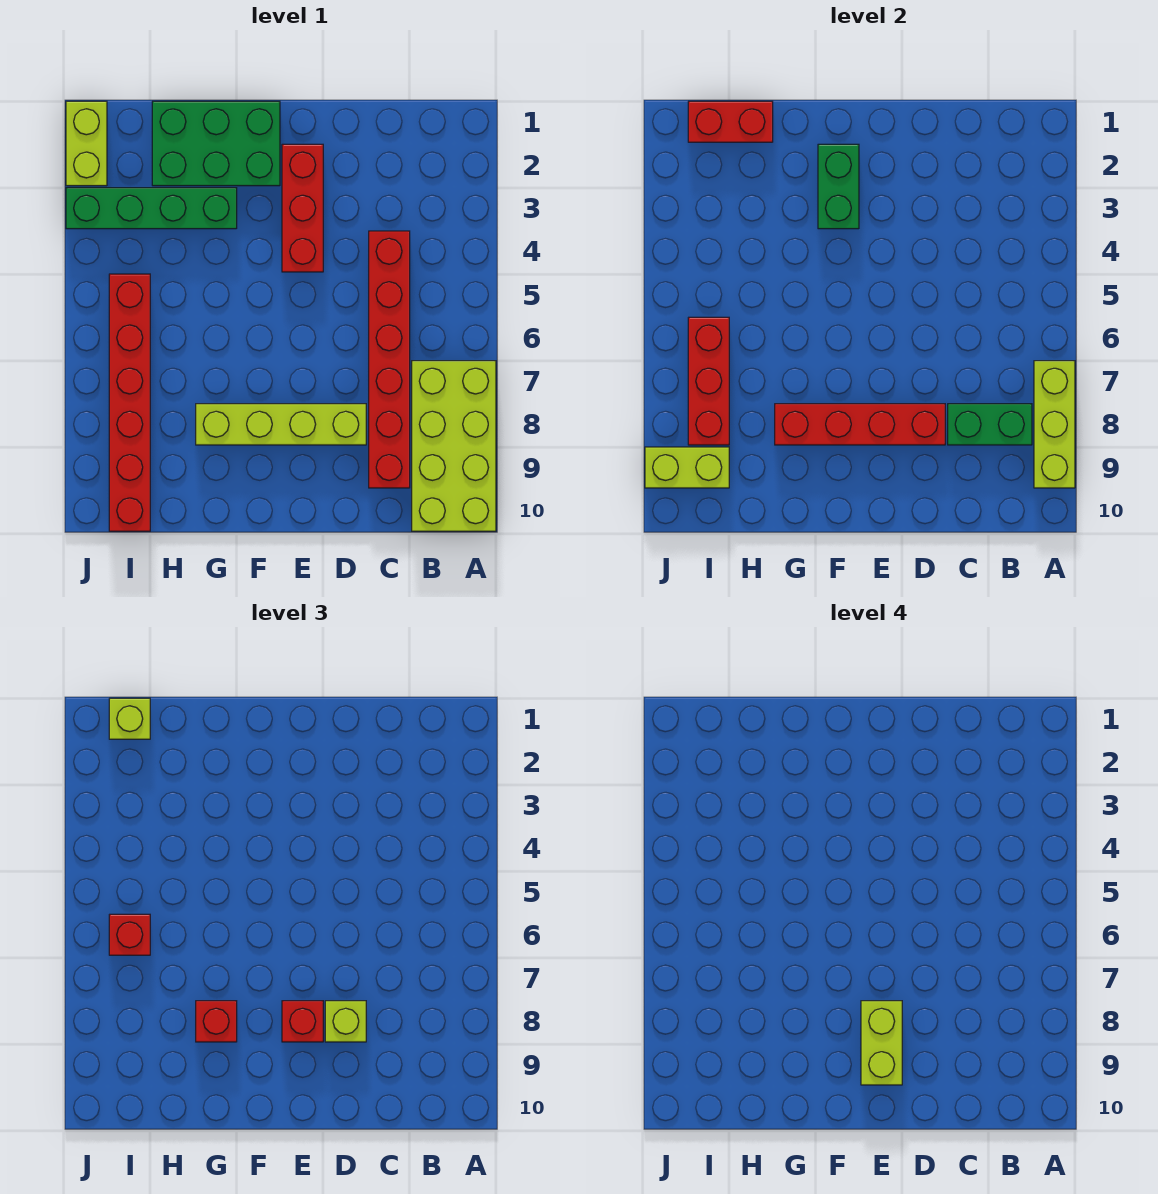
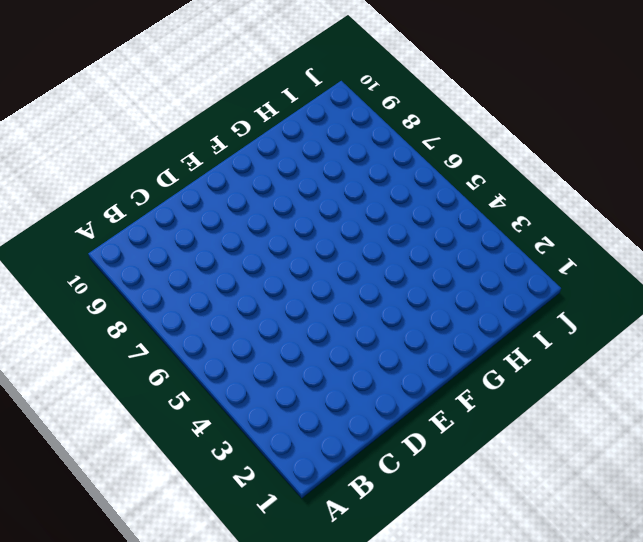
none -> lime 2x4 brick [412,361,496,531]
none -> red 1x6 brick [369,231,410,488]
none -> lime 1x4 brick [196,404,366,445]

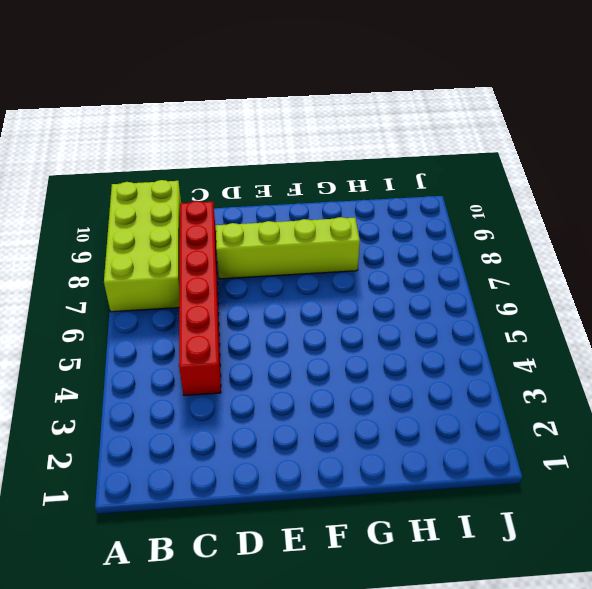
none -> red 1x3 brick [282,144,323,272]
none -> green 2x3 brick [152,101,280,186]
none -> green 1x4 brick [66,188,237,229]

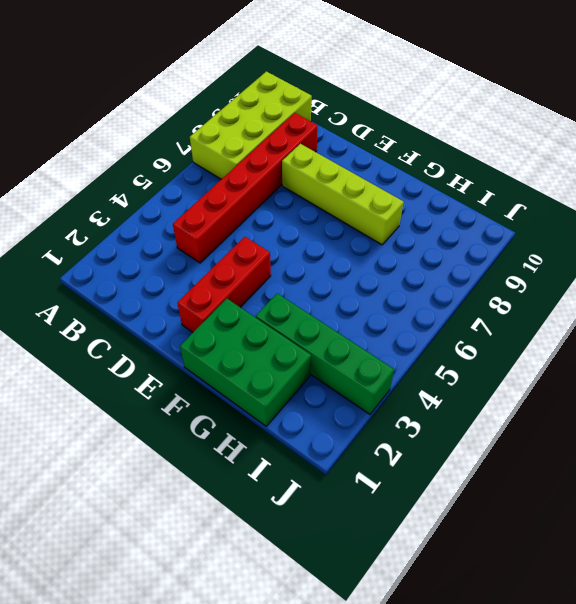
none -> red 1x6 brick [109,274,150,531]
none -> lime 1x2 brick [66,101,107,186]
none -> lime 1x3 brick [1034,361,1075,488]

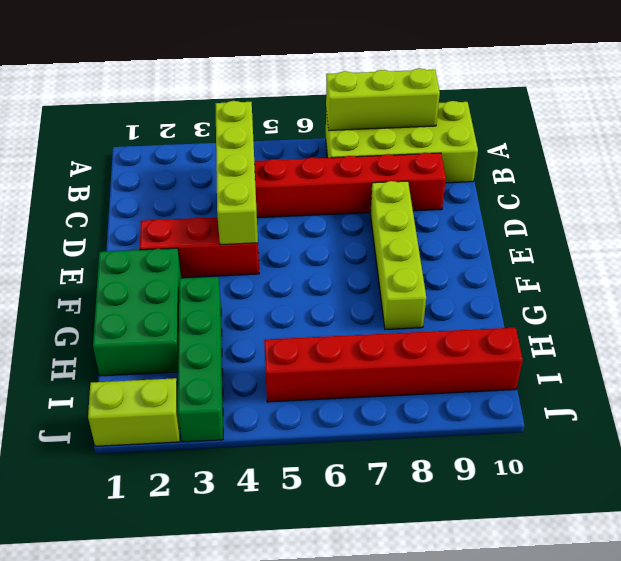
lime 1x4 brick [215,101,258,245] -> none
none -> green 1x2 brick [948,404,1032,445]
none -> red 1x4 brick [775,404,945,445]
none -> green 1x2 brick [818,144,859,229]

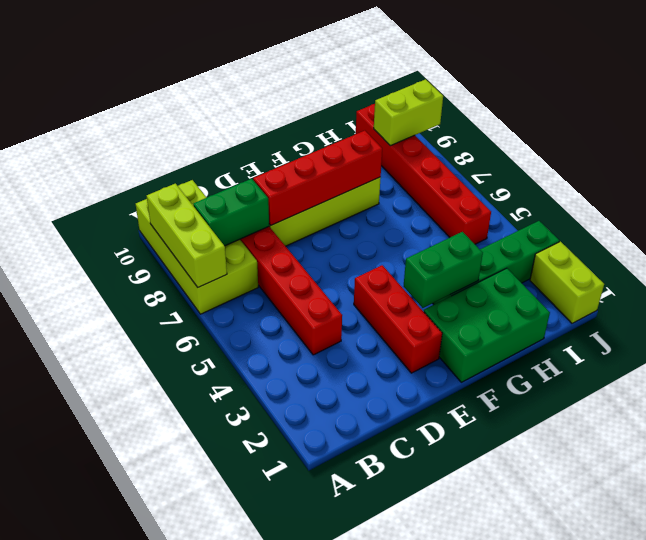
green 1x2 brick [404,232,483,308] -> green 1x2 brick turned to [818,144,859,229]
none -> red 1x2 brick [688,101,773,142]
none -> red 1x3 brick [688,317,729,445]
none -> lime 1x1 brick [325,1001,366,1042]

